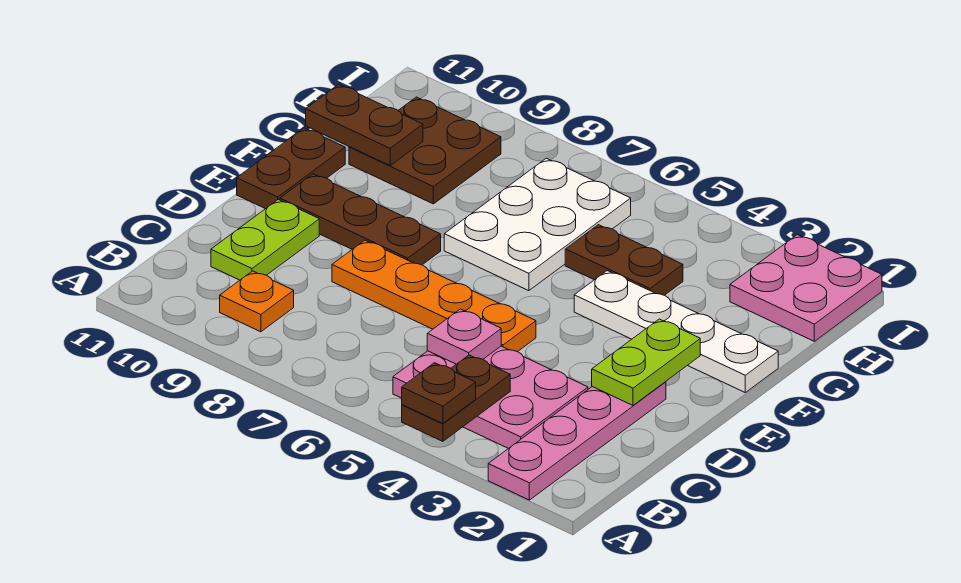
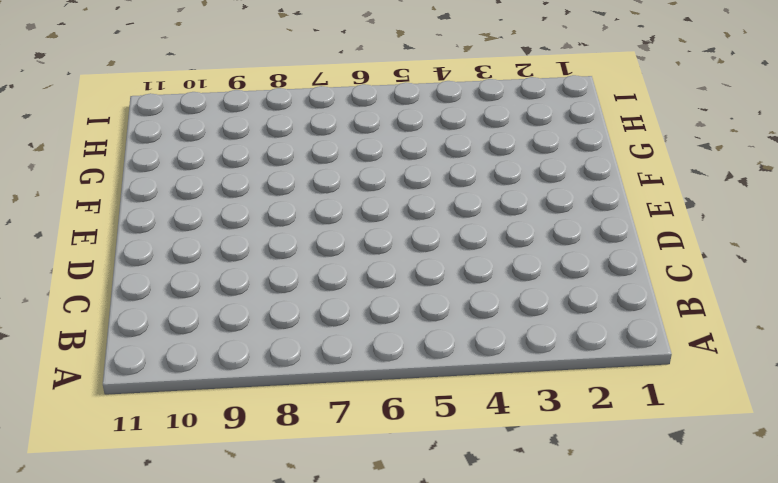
none -> pink 1x4 plate [488,382,666,500]
none -> pink 2x3 plate [393,346,588,449]
none -> orange 1x1 plate [220,271,294,332]

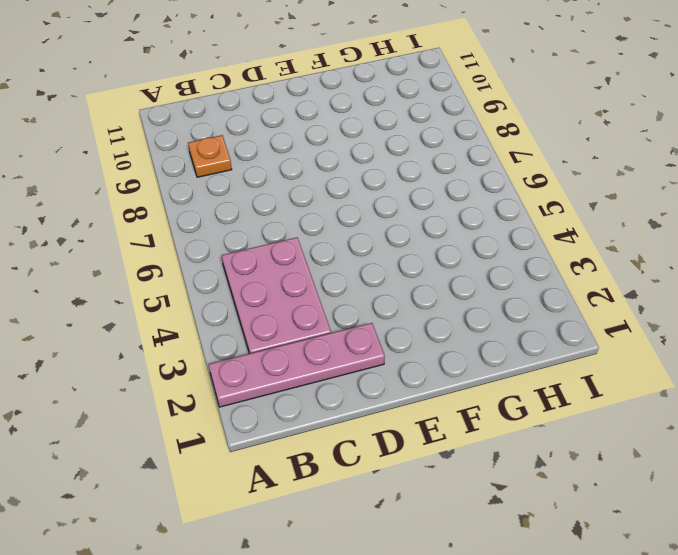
none -> lime 1x2 plate [211,199,319,280]
none -> orange 1x4 plate [332,240,536,352]
none -> brown 1x3 plate [280,174,441,265]

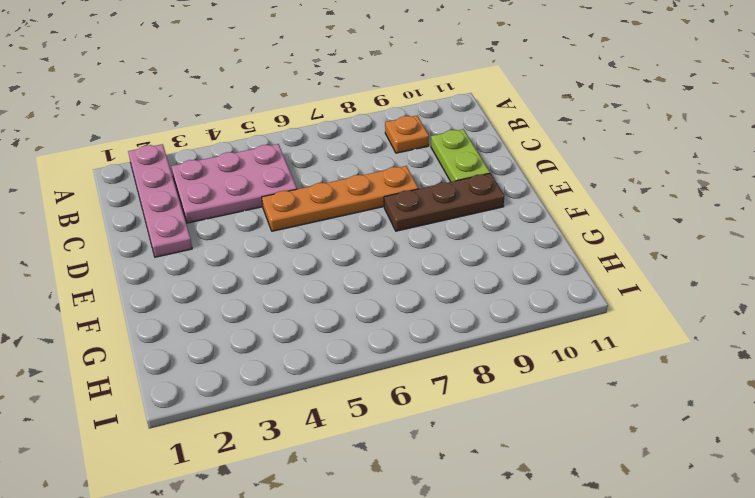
none -> brown 1x2 plate [237,128,345,209]
none -> white 1x4 plate [574,271,778,392]
none -> white 2x3 plate [444,158,631,291]

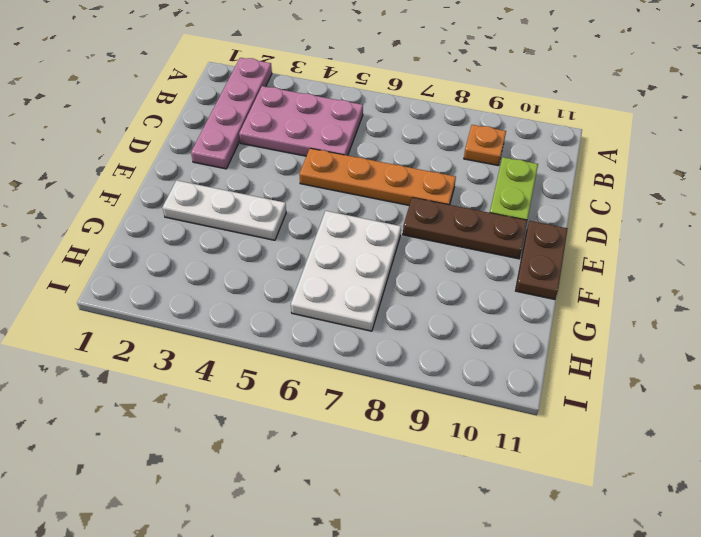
white 1x3 plate [162,180,286,240] -> white 1x4 plate [574,271,778,392]
none -> brown 1x2 plate [565,225,683,295]
none -> brown 2x2 plate [349,97,501,204]
none -> pink 2x2 plate [730,235,882,341]

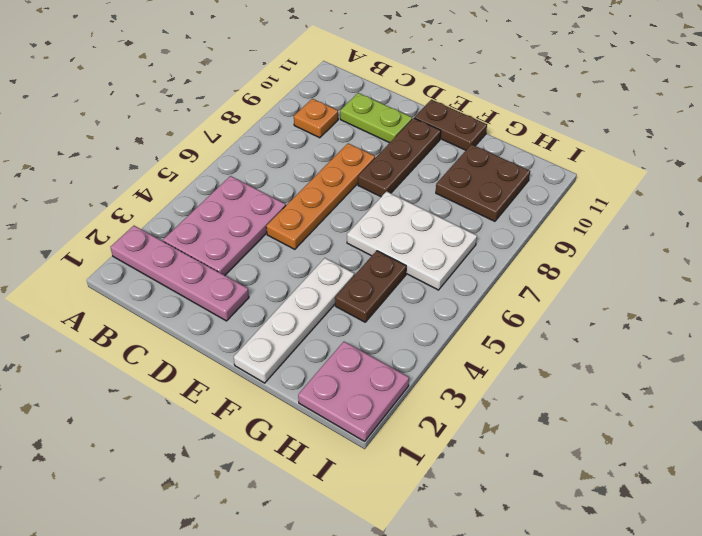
none -> brown 1x2 plate [402,355,510,441]
none -> pink 1x1 plate [427,309,501,364]
none -> lime 1x2 plate [592,319,700,405]

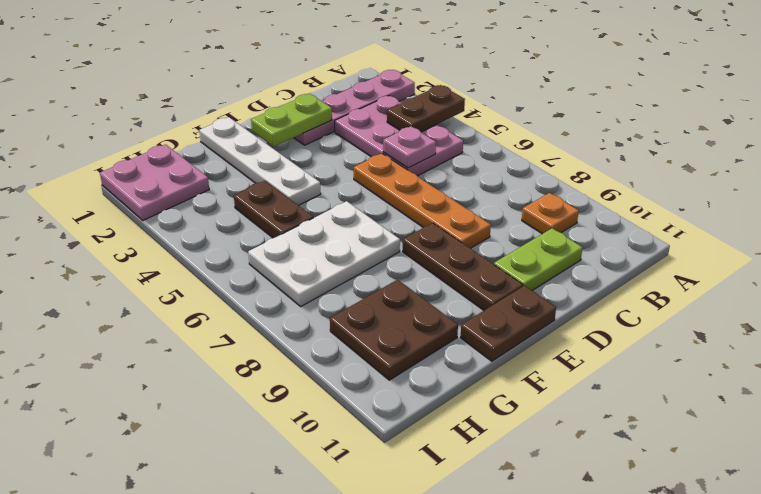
none -> brown 1x2 plate [306,84,423,166]
none -> brown 1x1 plate [402,363,476,424]

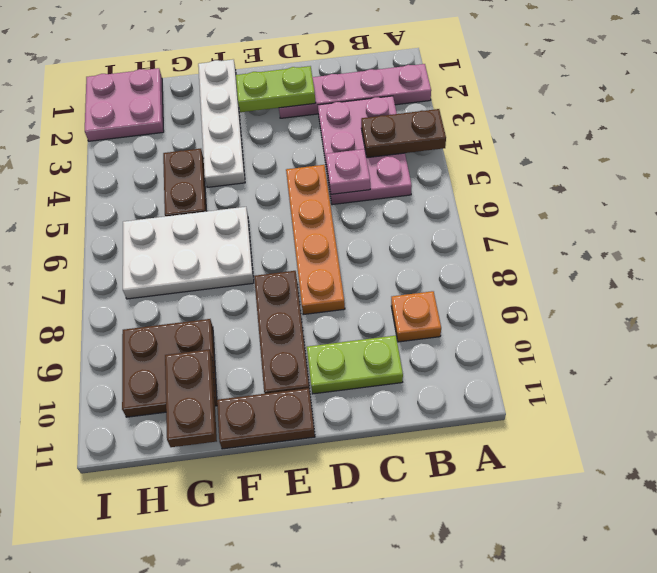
none -> brown 1x1 plate [402,363,476,424]

